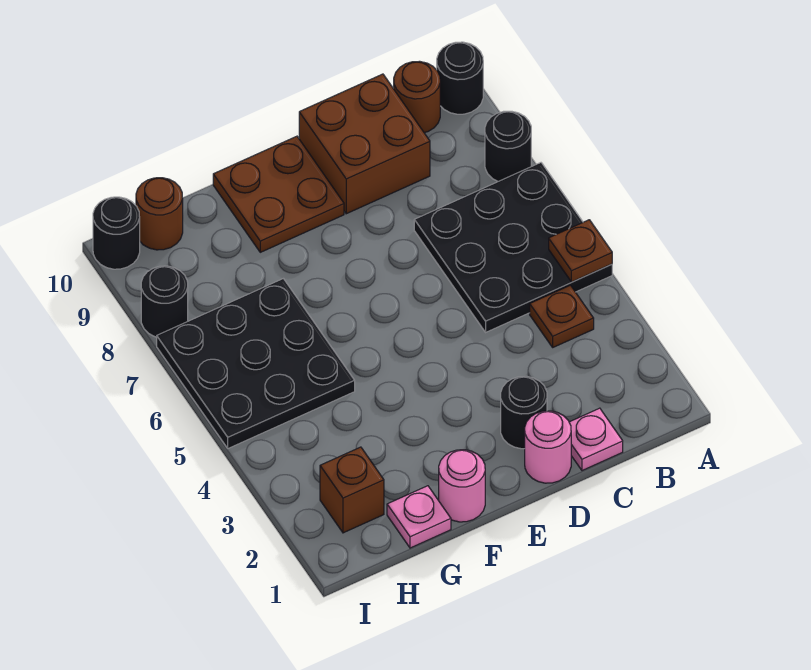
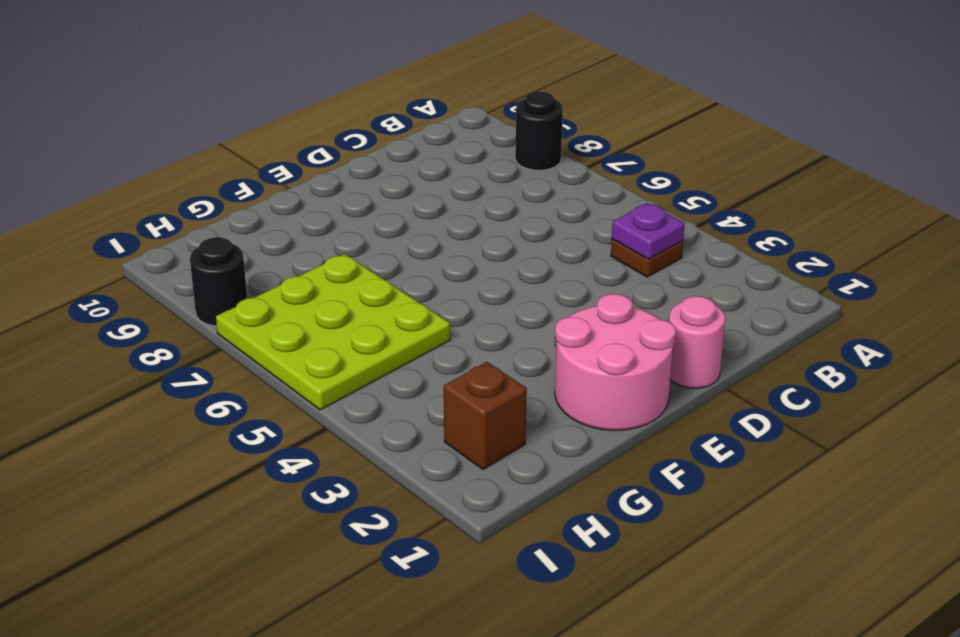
purple 1x1 plate [612,203,685,259] -> none
pink 2x2 round brick [555,294,676,430] -> pink 1x1 round brick [439,450,485,522]
lime 3x3 plate [216,254,450,410] -> black 3x3 plate [157,279,355,448]
none -> black 3x3 plate [414,163,612,332]
none -> black 1x1 round brick [437,42,483,114]
none -> brown 1x1 round brick [394,61,440,133]

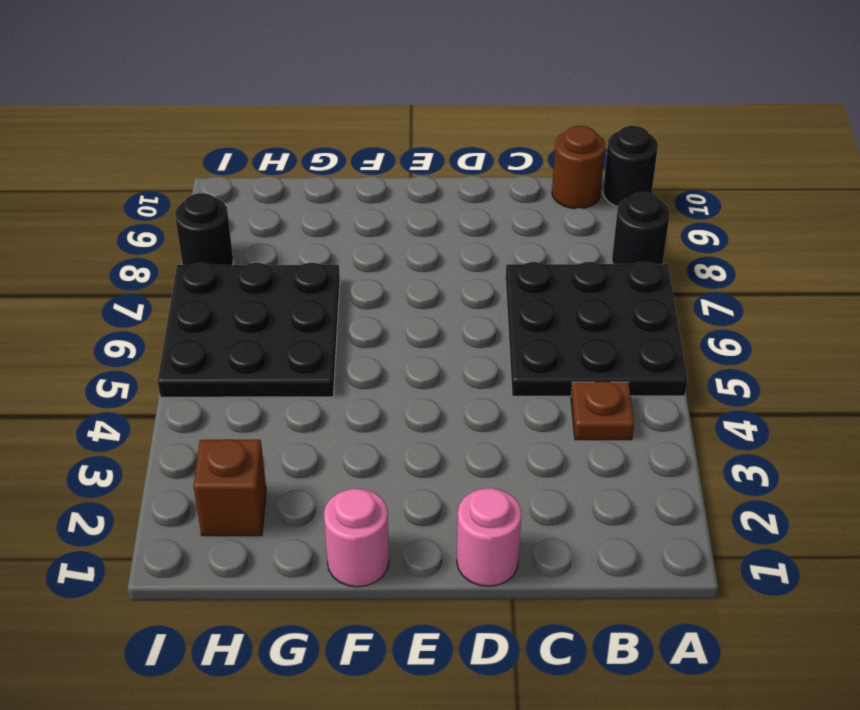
none -> pink 1x1 plate [569,408,623,471]
none -> brown 2x2 brick [299,74,430,214]
none -> black 1x1 round brick [501,376,547,449]

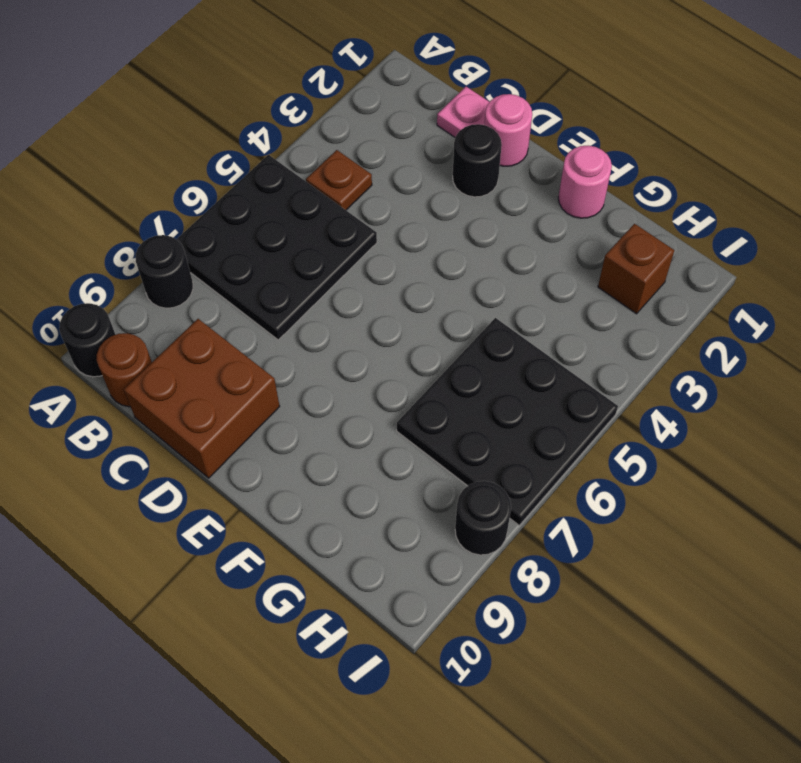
none -> brown 2x2 plate [213,136,344,252]
none -> pink 1x1 plate [387,486,451,548]
none -> brown 1x1 round brick [136,178,183,250]

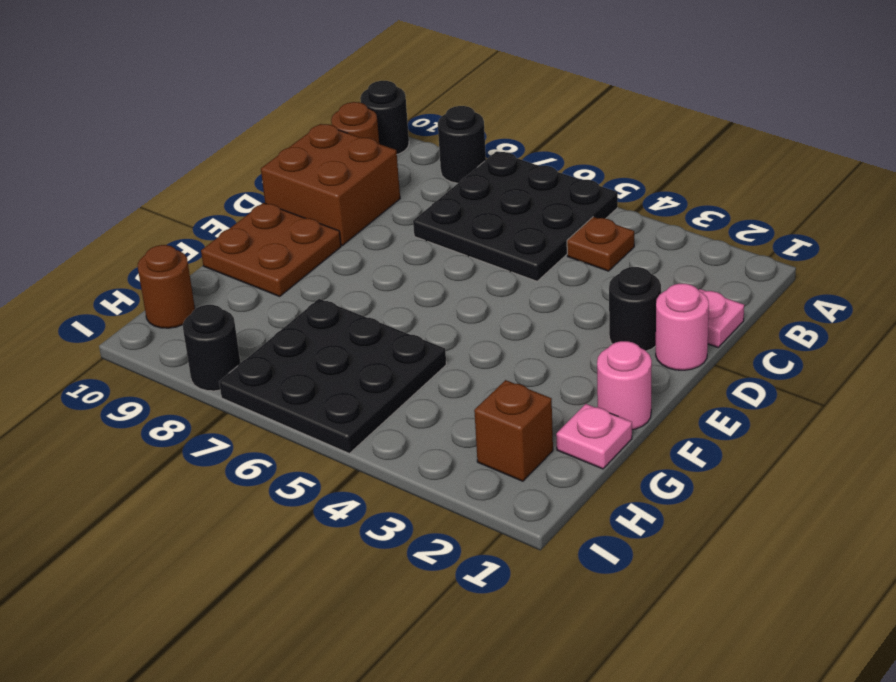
none -> black 1x1 round brick [93,197,140,269]
none -> brown 1x1 plate [549,220,612,282]

